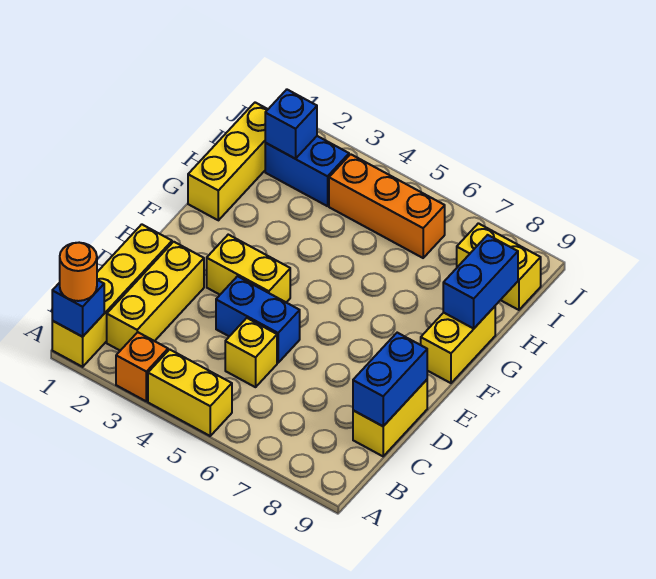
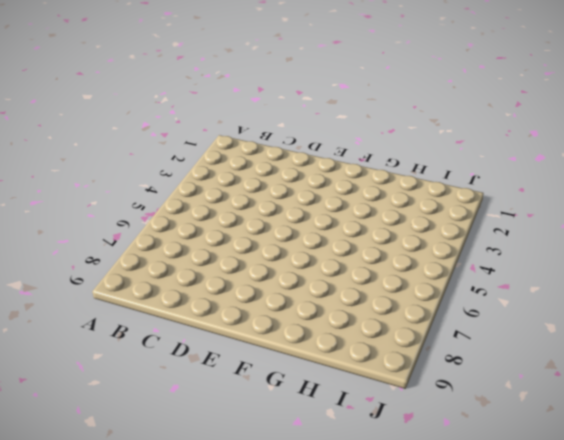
none -> yellow 1x4 brick [52,224,172,367]
none -> orange 1x1 brick [116,332,168,401]
none -> yellow 1x2 brick [148,349,232,436]

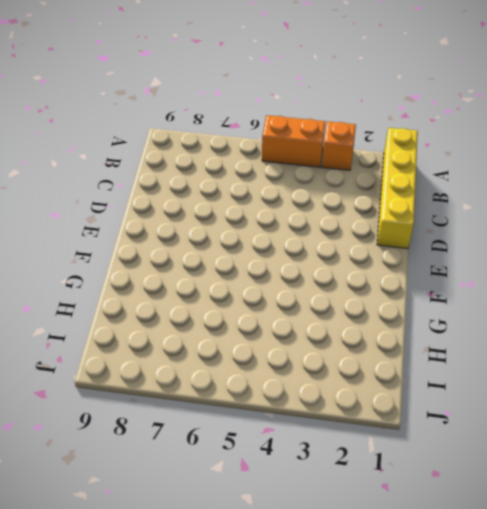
orange 1x2 brick [262,115,325,167] -> yellow 1x2 brick [148,349,232,436]
none -> yellow 1x3 brick [107,242,204,351]
none -> yellow 1x1 brick [225,318,277,387]
none -> yellow 1x2 brick [353,380,427,456]

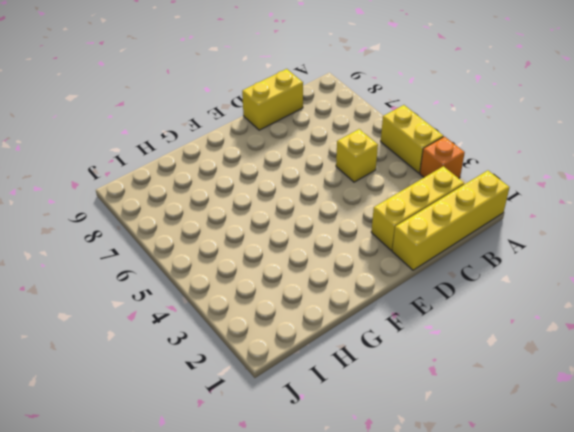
none -> blue 1x2 brick [216,276,300,363]
none -> yellow 1x2 brick [207,235,290,302]
none -> yellow 1x2 brick [421,306,495,383]

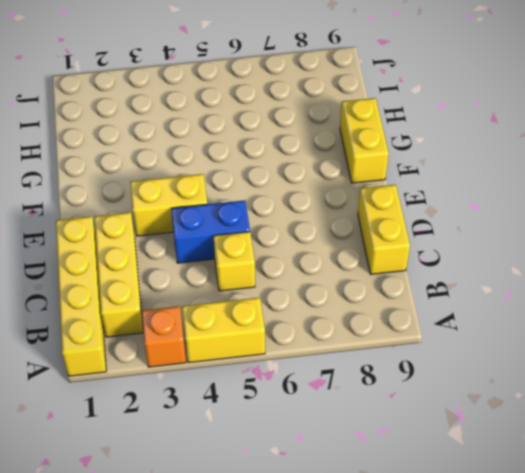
none -> yellow 1x3 brick [188,102,268,220]
none -> blue 1x2 brick [265,136,349,206]
none -> orange 1x3 brick [329,154,445,258]

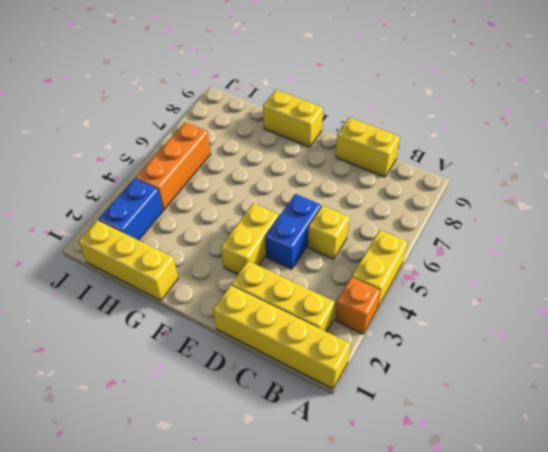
none -> yellow 1x2 brick [457,223,541,310]
none -> blue 1x1 brick [52,280,104,337]
none -> blue 1x2 brick [353,333,427,426]

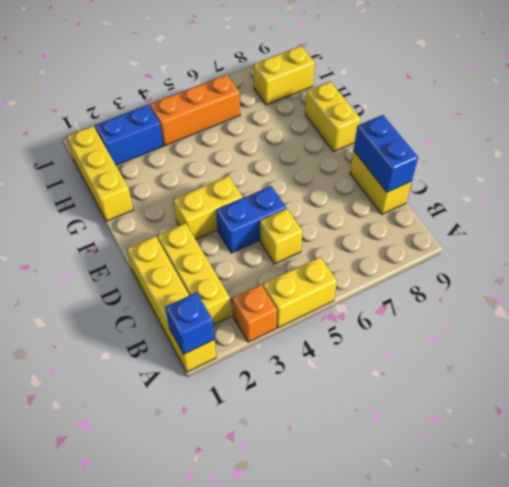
none -> blue 1x2 brick [443,235,518,328]
none -> blue 1x1 brick [265,90,317,159]
none -> orange 1x1 round brick [60,243,97,301]

